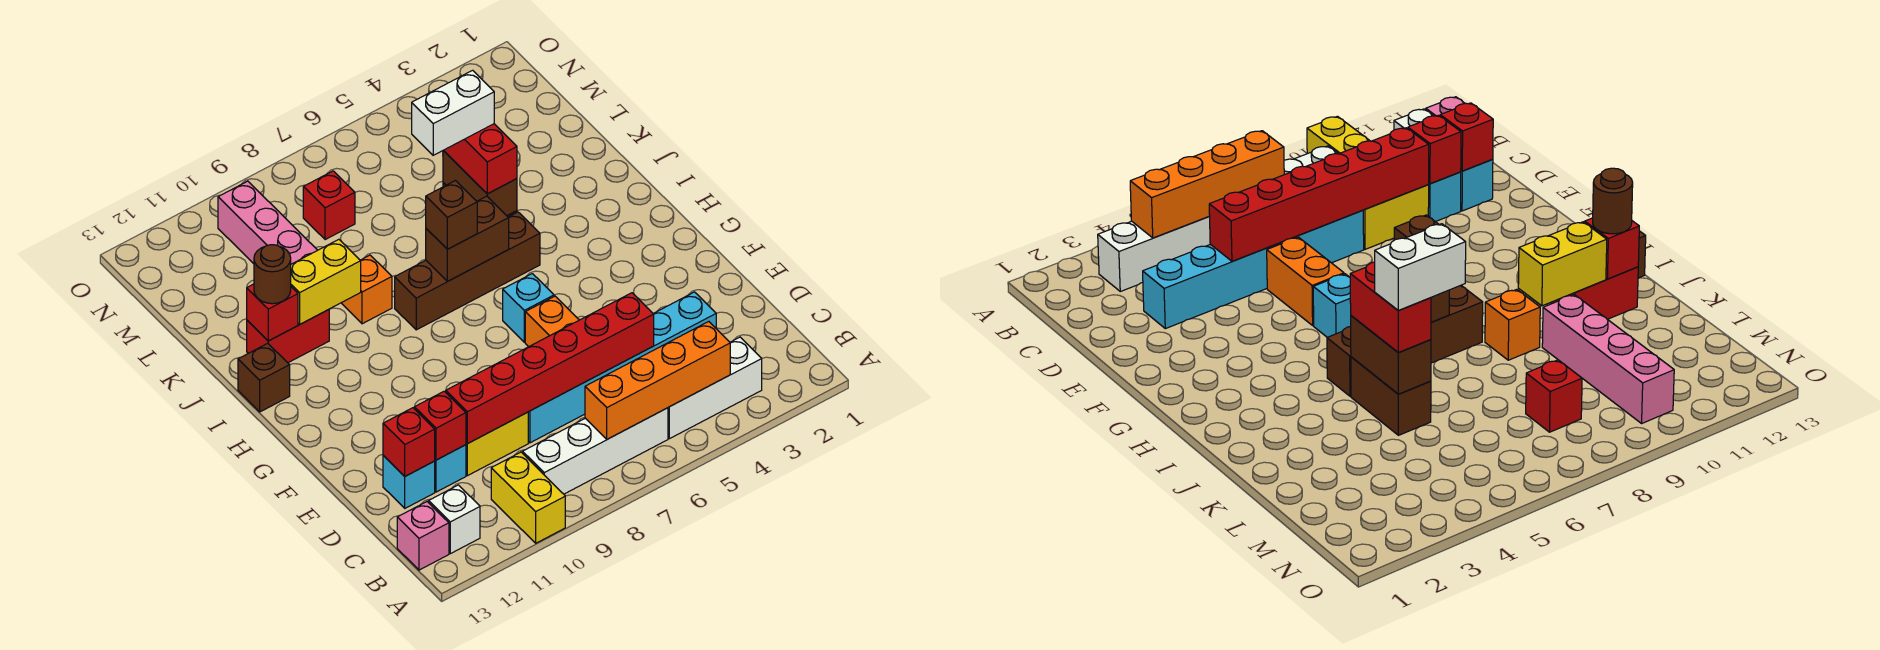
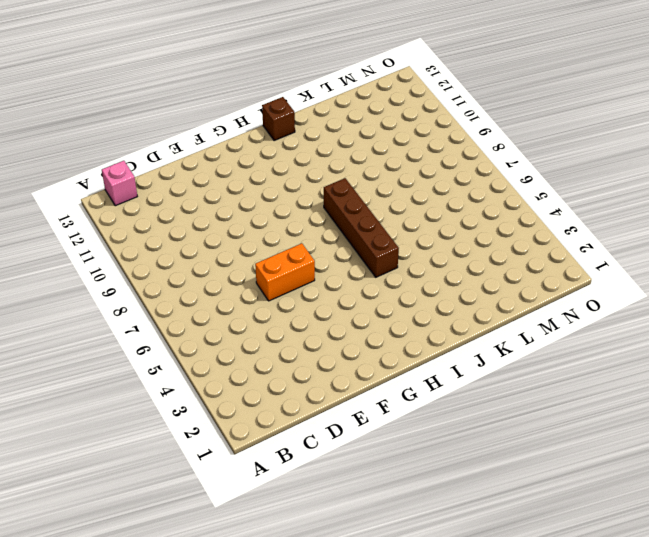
none -> yellow 1x2 brick [491,452,565,543]
none -> white 1x3 brick [668,337,762,439]
none -> white 1x4 brick [523,408,668,494]
none -> white 1x1 brick [429,485,480,554]

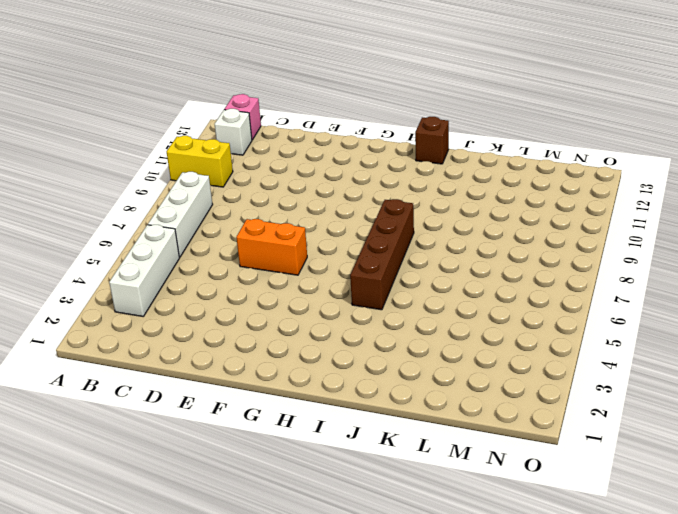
white 1x3 brick [148,172,213,257] -> white 1x4 brick [523,408,668,494]
none -> cyan 1x6 brick [528,292,716,443]
none -> yellow 1x2 brick [466,412,528,476]
none -> cyan 1x1 brick [435,445,466,492]
none -> cyan 1x1 brick [383,456,435,508]

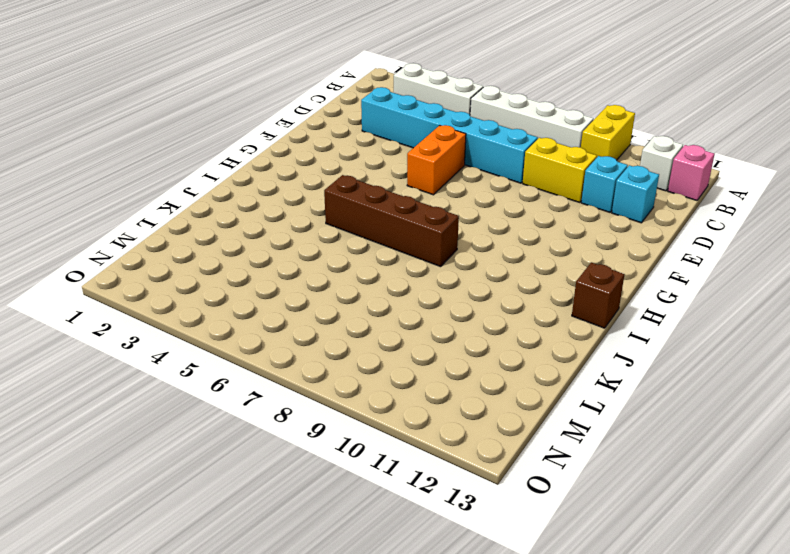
none -> cyan 1x1 brick [503,274,554,342]
none -> brown 1x2 brick [1351,357,1431,435]
none -> orange 1x1 brick [342,255,392,324]
none -> red 1x2 brick [247,310,329,363]

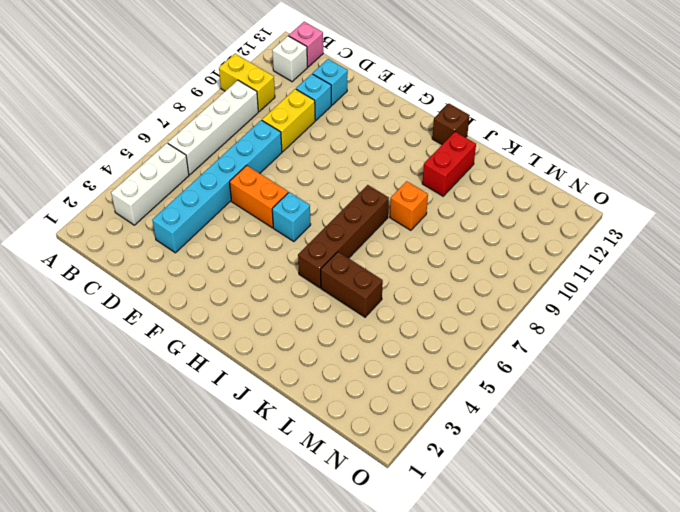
none -> pink 1x4 brick [218,181,318,264]
none -> red 1x1 brick [303,171,355,240]
none -> orange 1x4 brick [585,321,730,439]
none -> red 1x6 brick [446,293,654,444]

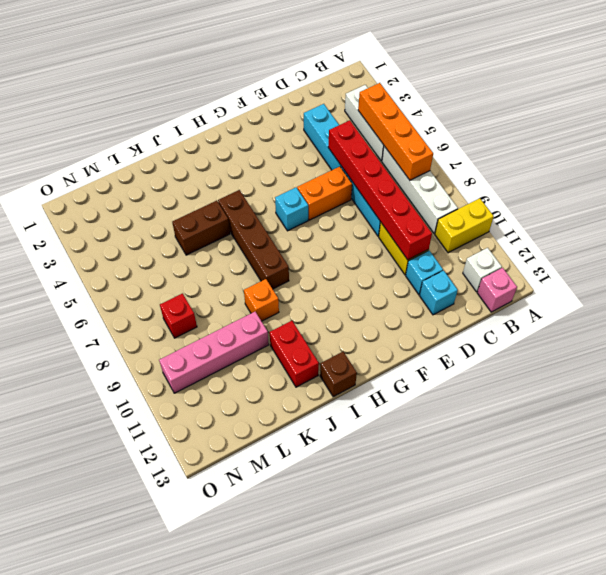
none -> red 1x1 brick [414,391,466,460]
none -> red 1x1 brick [383,408,435,476]
none -> brown 1x2 brick [426,196,509,281]
none -> brown 1x2 brick [443,150,517,216]

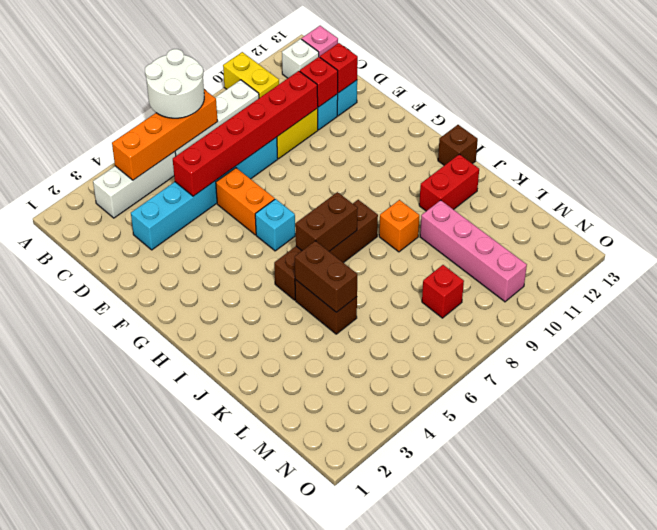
white 2x2 round brick [145,49,204,118] -> none
none -> yellow 1x2 brick [291,239,361,324]
none -> red 1x1 brick [247,284,298,341]
none -> brown 1x1 brick [426,181,477,249]
none -> red 1x2 brick [444,124,517,194]

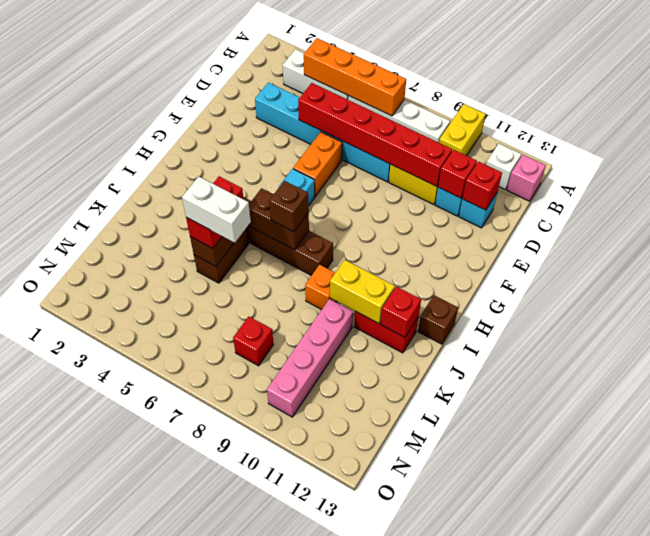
none -> brown 1x1 round brick [254,245,291,304]

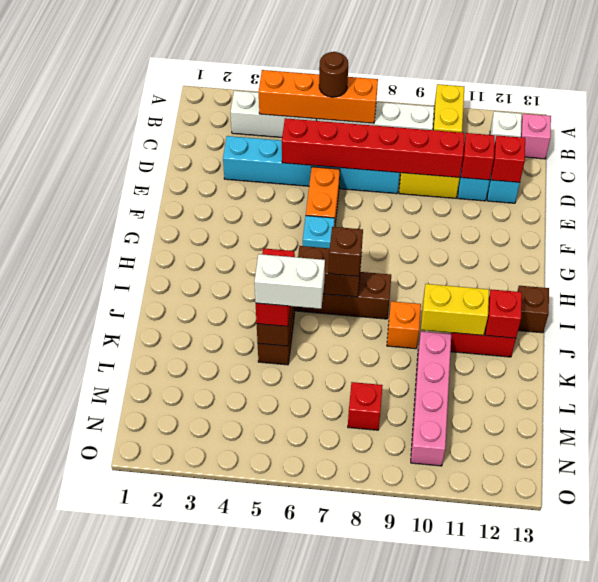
brown 1x1 round brick [319,52,348,97] -> brown 1x1 round brick moved to [254,245,291,304]

